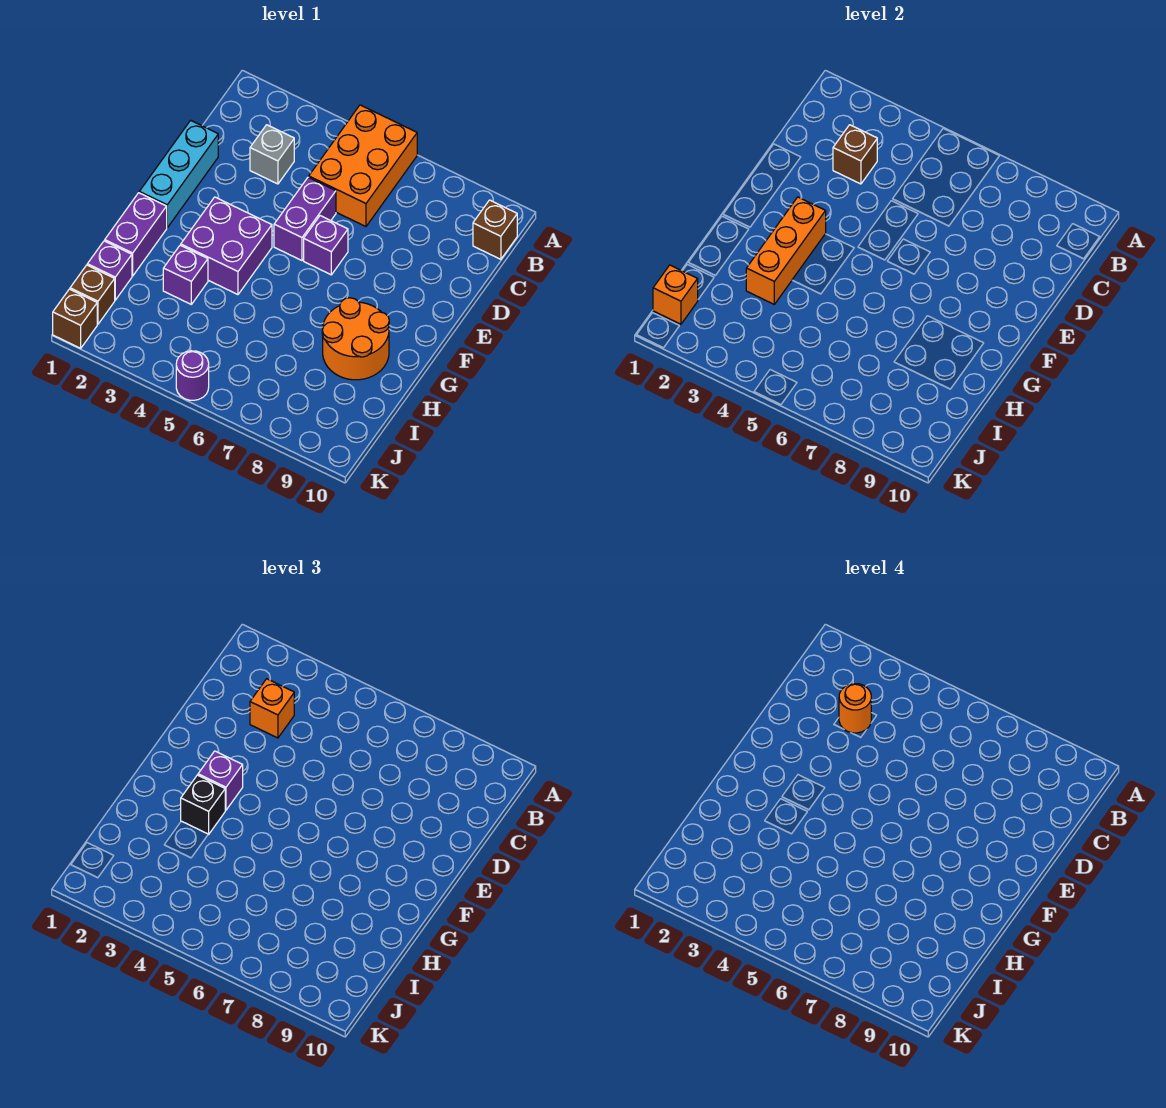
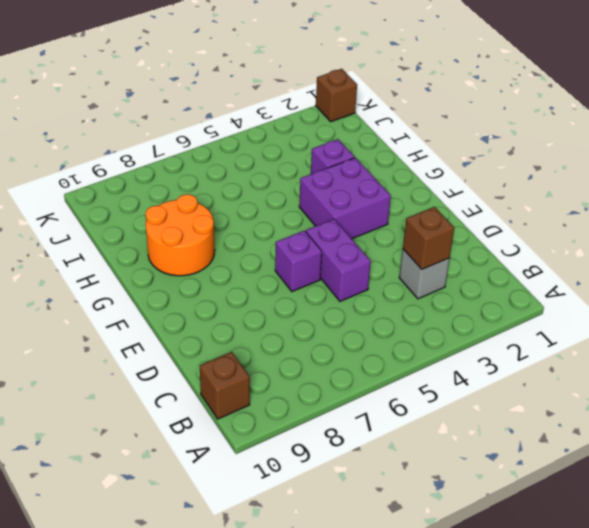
none -> orange 2x3 brick [309,105,417,227]
none -> cyan 1x3 brick [139,120,218,228]
none -> purple 1x2 brick [105,193,167,276]

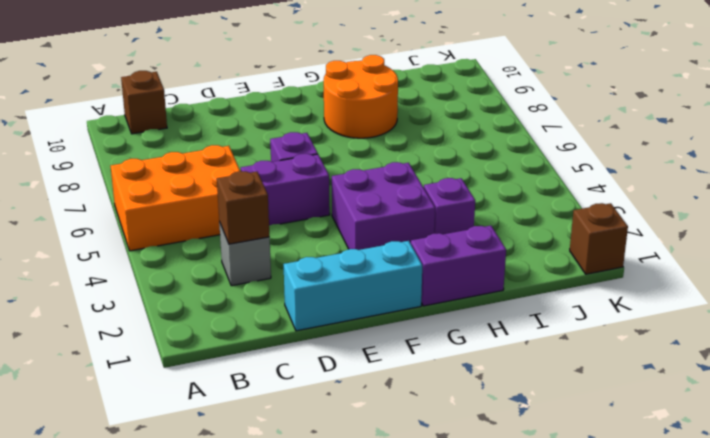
none -> purple 1x1 brick [87,241,132,300]
none -> brown 1x1 brick [70,265,115,324]
none -> purple 1x1 round brick [176,351,209,400]

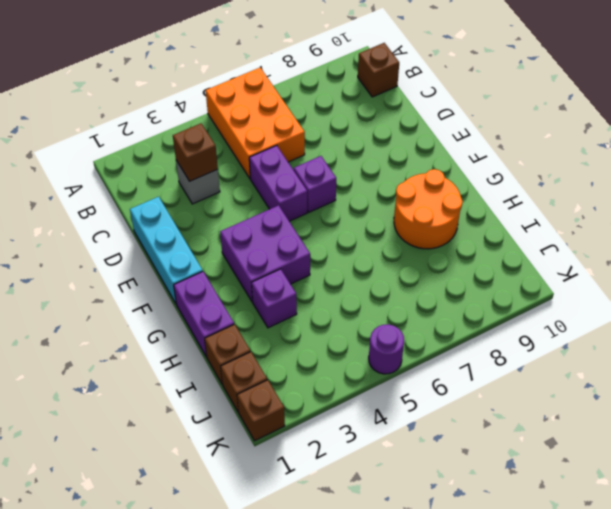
brown 1x1 brick [205,324,250,384] -> purple 1x1 brick [87,241,132,300]
none -> orange 1x3 brick [746,197,826,304]
none -> orange 1x1 brick [653,265,698,324]
none -> orange 1x1 brick [250,679,294,738]

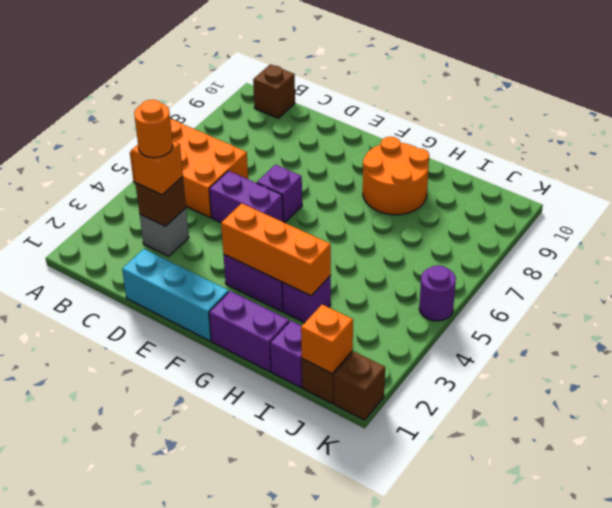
none -> purple 1x1 brick [198,751,243,810]
none -> black 1x1 brick [181,775,225,834]

